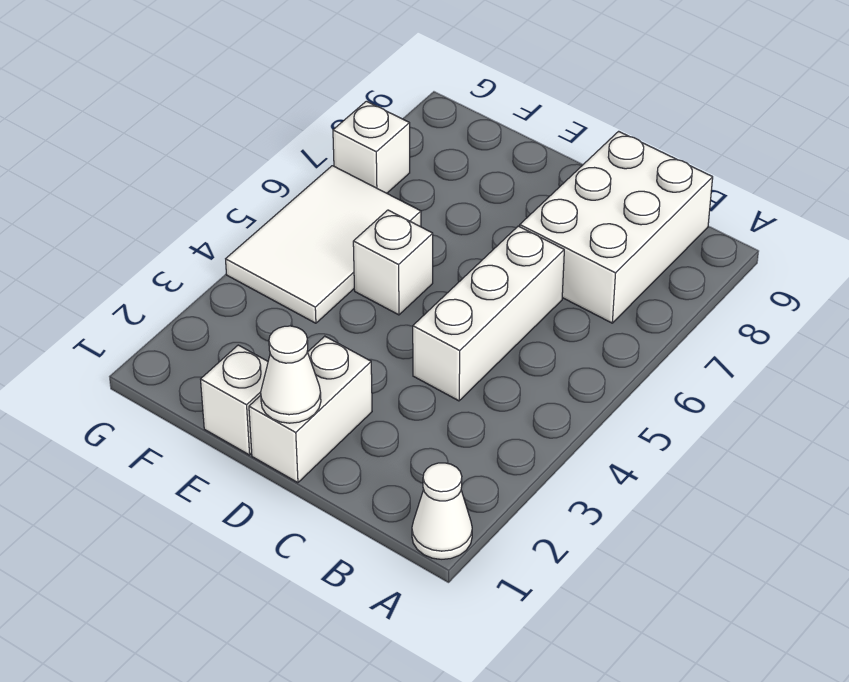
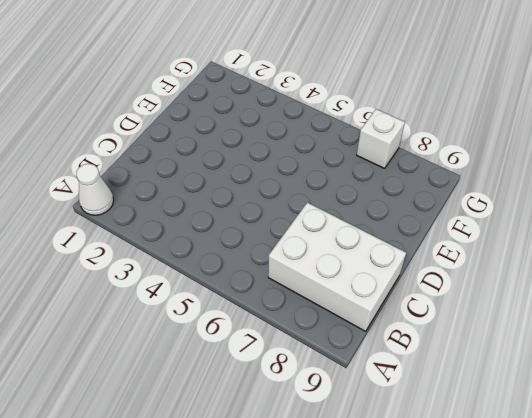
none -> white 1x3 brick [413,226,564,401]
none -> white 1x2 brick [249,336,372,483]

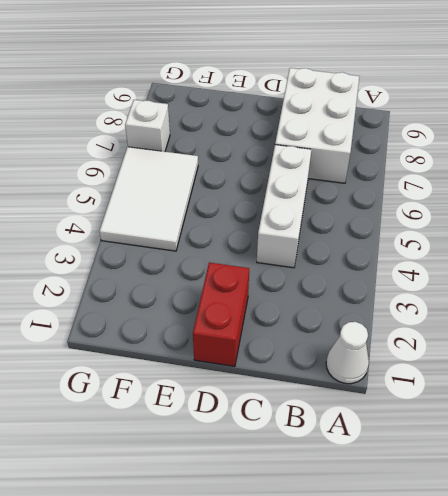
red 1x2 brick [193,262,249,367] -> white 1x2 brick [249,336,372,483]
none -> white 1x1 brick [201,345,268,455]
none -> white 1x1 brick [353,210,433,315]

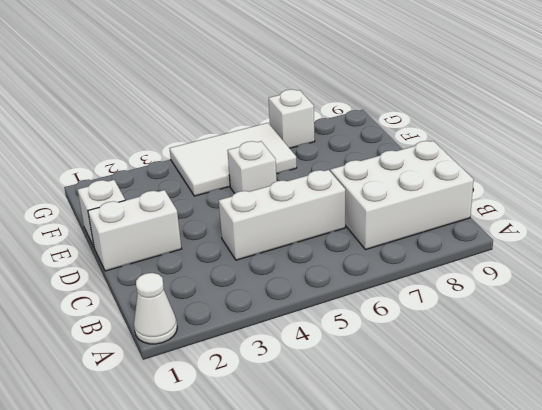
none -> white 1x1 cone [261,326,321,423]

